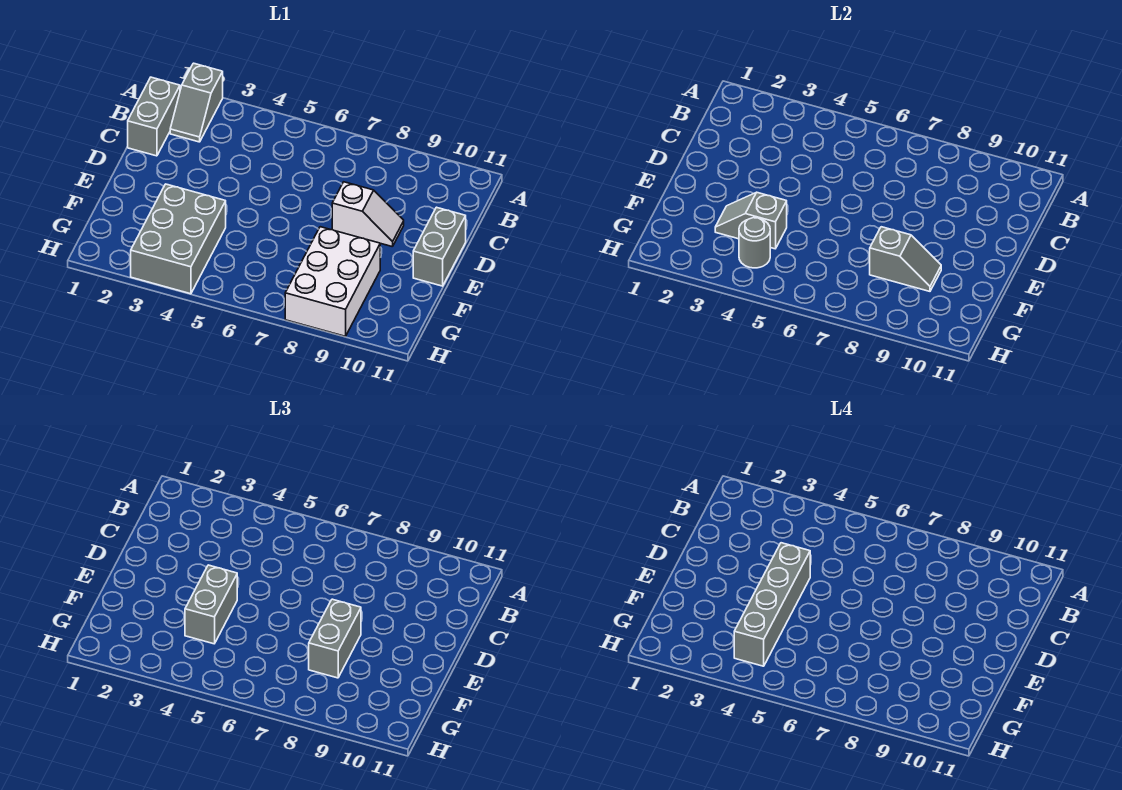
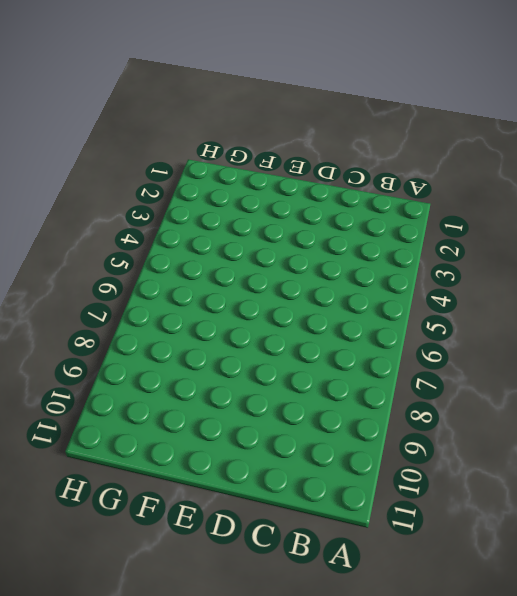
none -> grey 1x2 slope [170,63,223,142]
none -> grey 1x2 brick [128,77,180,156]
none -> white 1x2 slope [332,182,404,247]

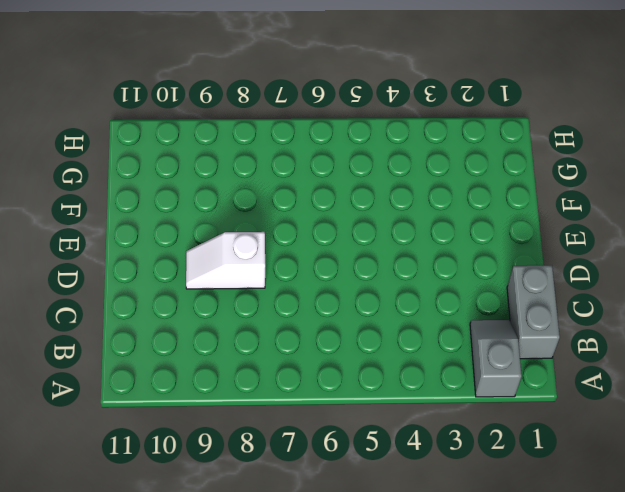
none -> grey 1x2 brick [413,207,466,286]
none -> grey 2x3 brick [131,184,226,294]
none -> white 2x3 brick [285,227,380,336]

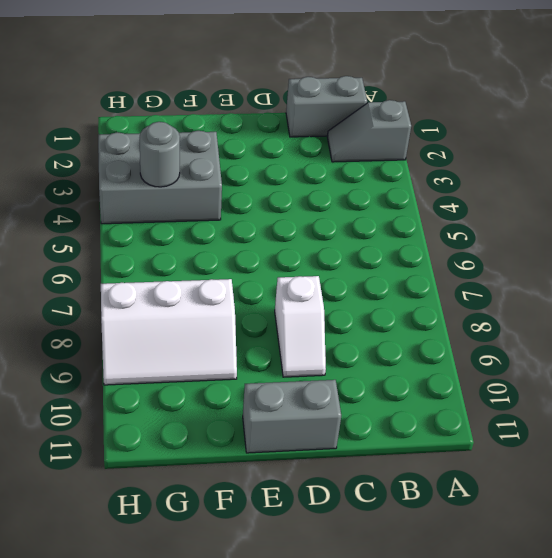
white 2x3 slope [101,279,237,385] -> white 2x3 brick [285,227,380,336]
none -> grey 1x2 slope [715,192,787,249]
none -> grey 1x2 slope [870,227,941,291]
none -> grey 1x2 brick [185,565,237,644]

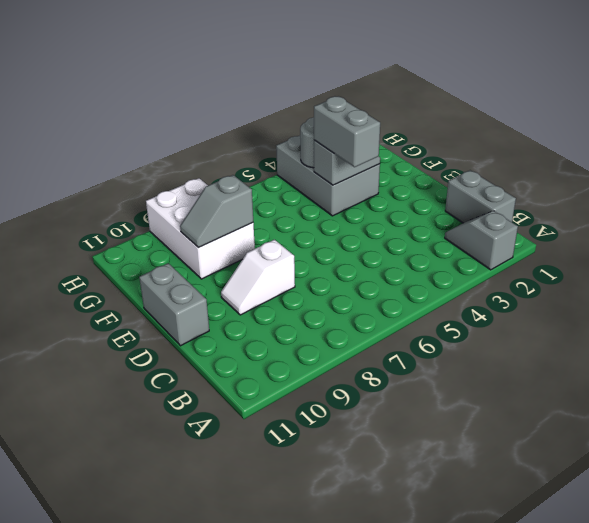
none -> grey 1x2 brick [309,599,361,678]
none -> grey 1x4 brick [734,543,810,666]

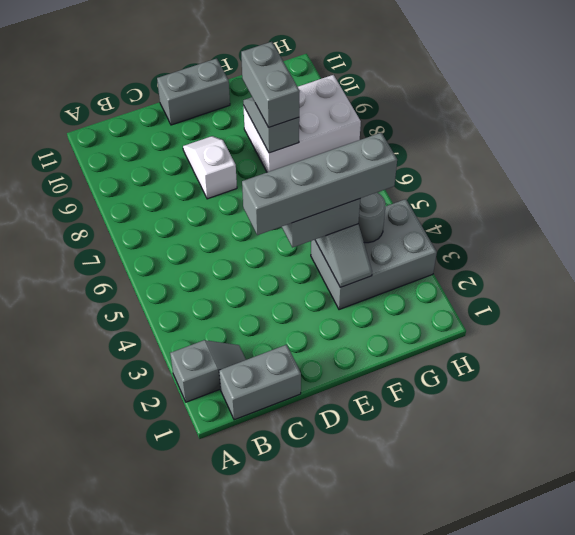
grey 1x2 brick [241,42,300,127] -> grey 1x2 brick turned to [309,599,361,678]

